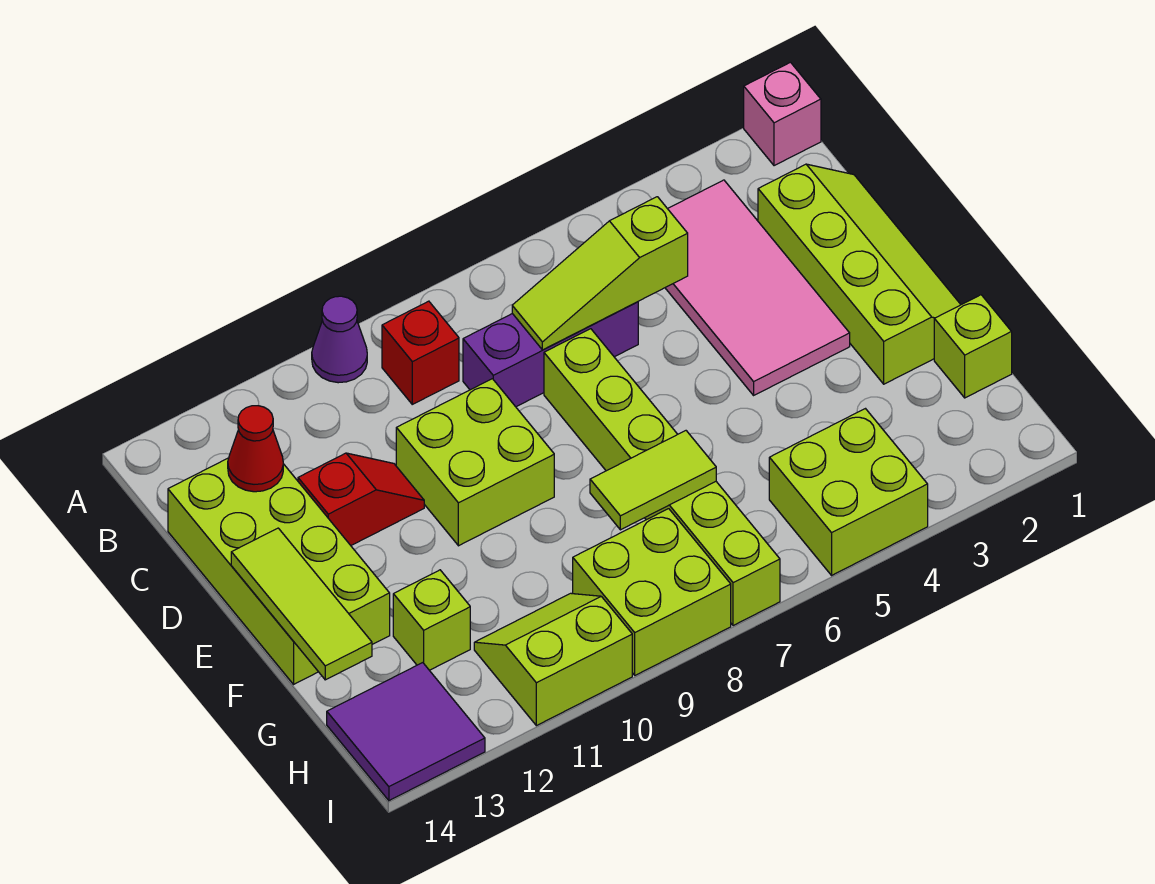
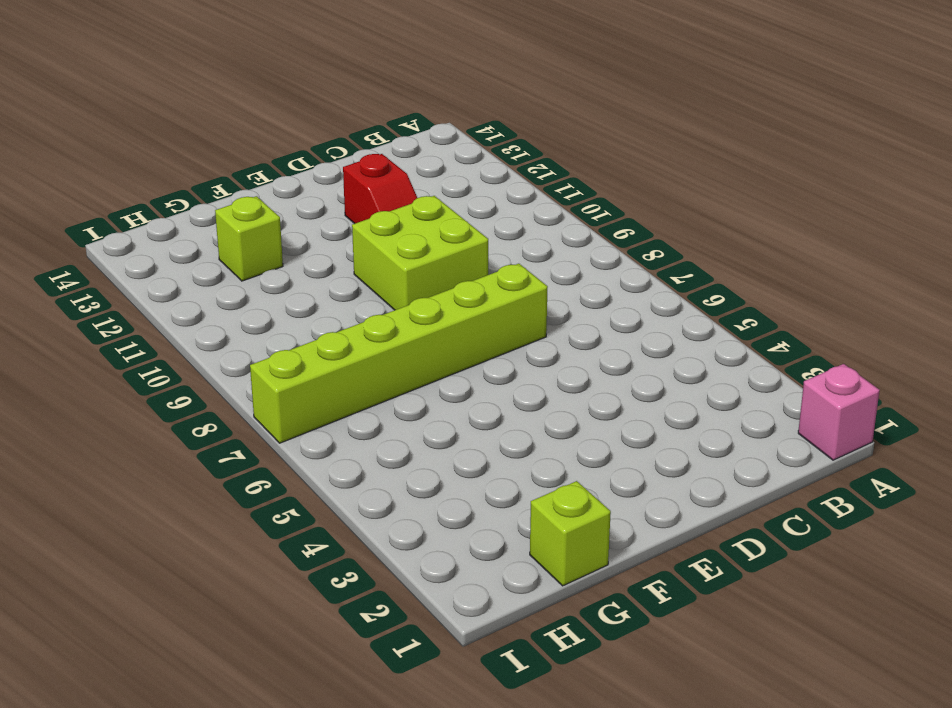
none -> purple 1x1 cone [312,296,367,383]
none -> pink 2x4 tile [665,180,850,395]
none -> red 1x1 brick [382,301,459,404]

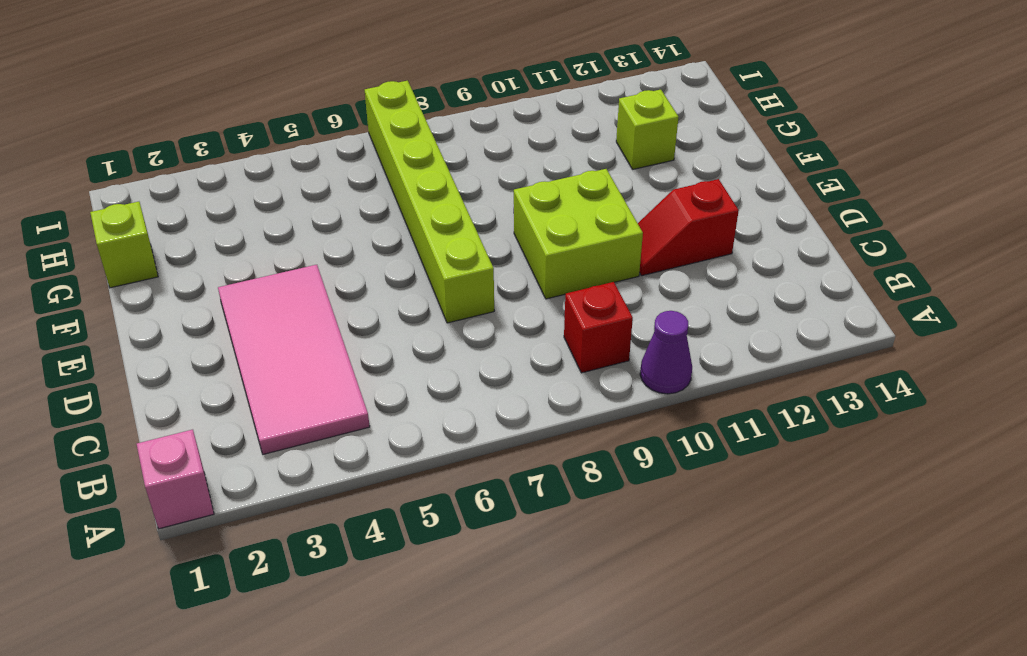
none -> lime 2x4 slope [758,164,961,384]
none -> purple 1x3 brick [463,302,638,407]
none -> lime 2x4 brick [168,458,390,684]

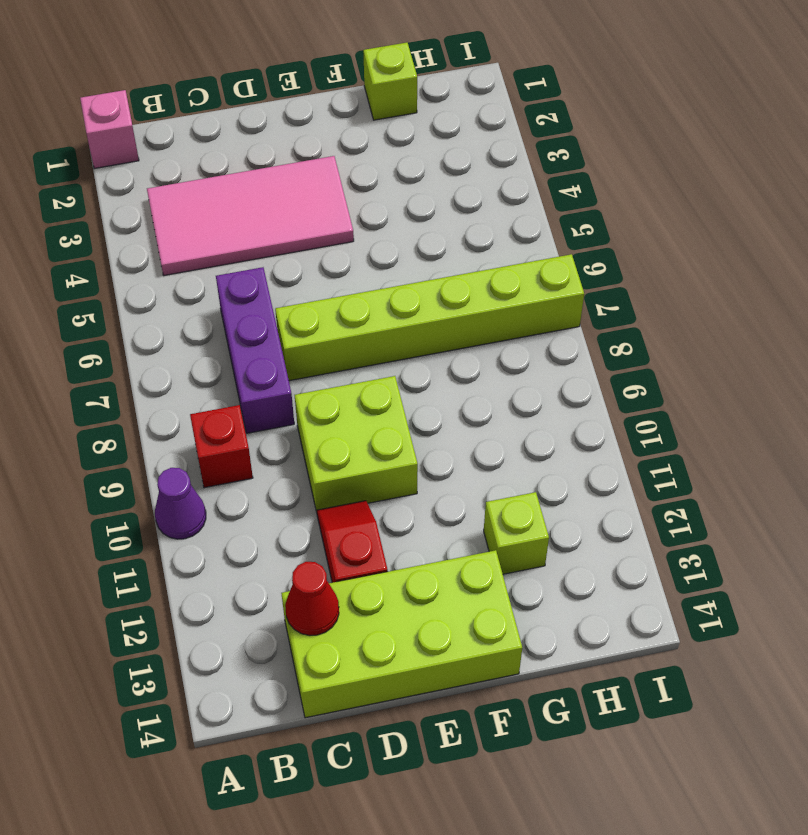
none -> lime 2x4 slope [758,164,961,384]
none -> lime 2x2 brick [769,409,928,575]
none -> lime 2x2 brick [573,509,731,675]

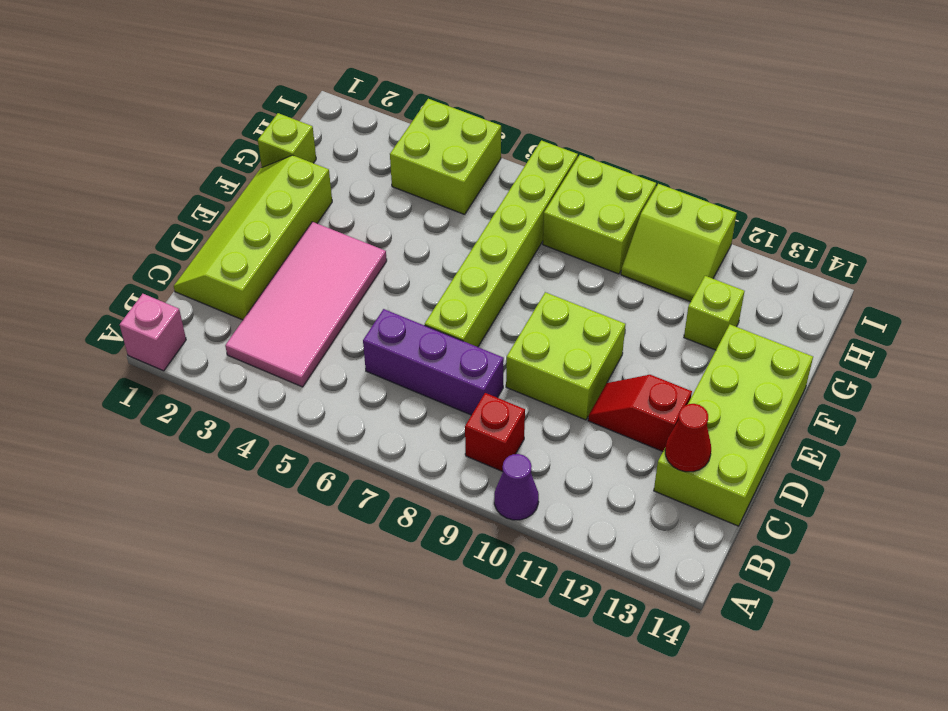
none -> purple 2x2 tile [327,663,485,801]
none -> lime 1x3 slope [512,197,688,350]
none -> lime 1x3 tile [231,528,372,680]

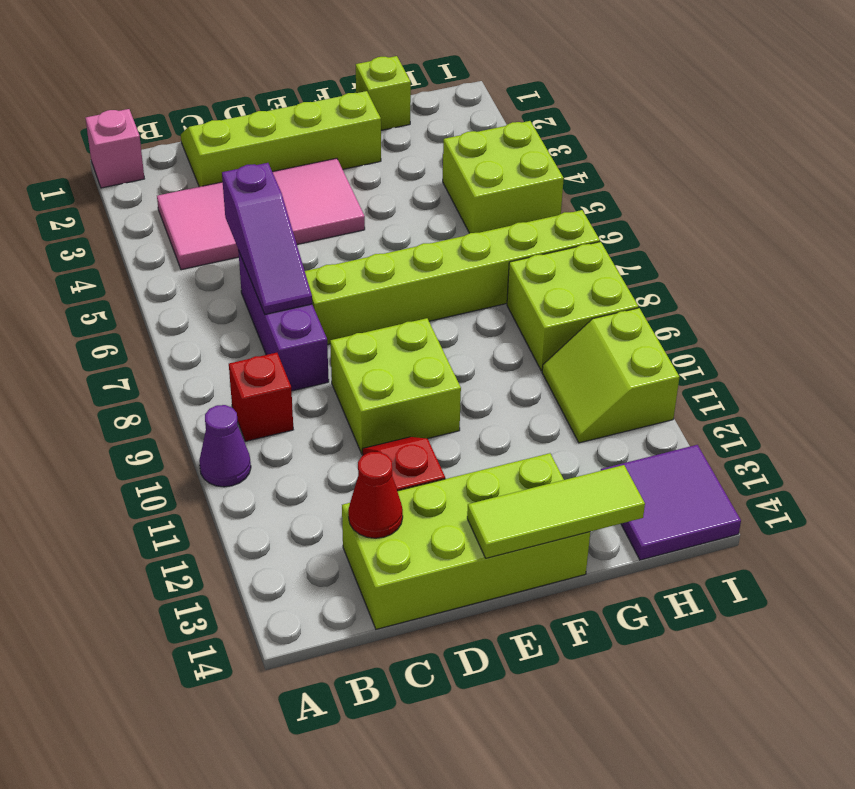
purple 1x3 slope [222,163,312,314] -> lime 1x3 slope [512,197,688,350]
none -> lime 1x1 brick [393,570,470,670]
none -> lime 1x2 tile [590,431,716,530]

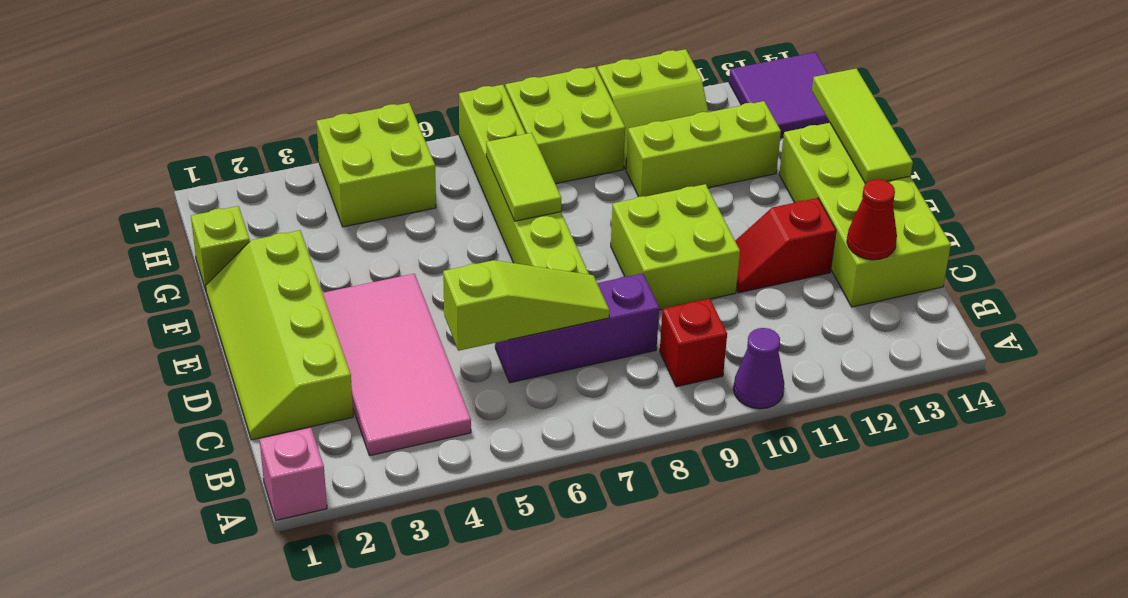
lime 1x2 tile [486,133,561,221] -> lime 1x2 tile turned to [590,431,716,530]
lime 1x3 brick [626,101,781,197] -> lime 1x1 brick [393,570,470,670]

